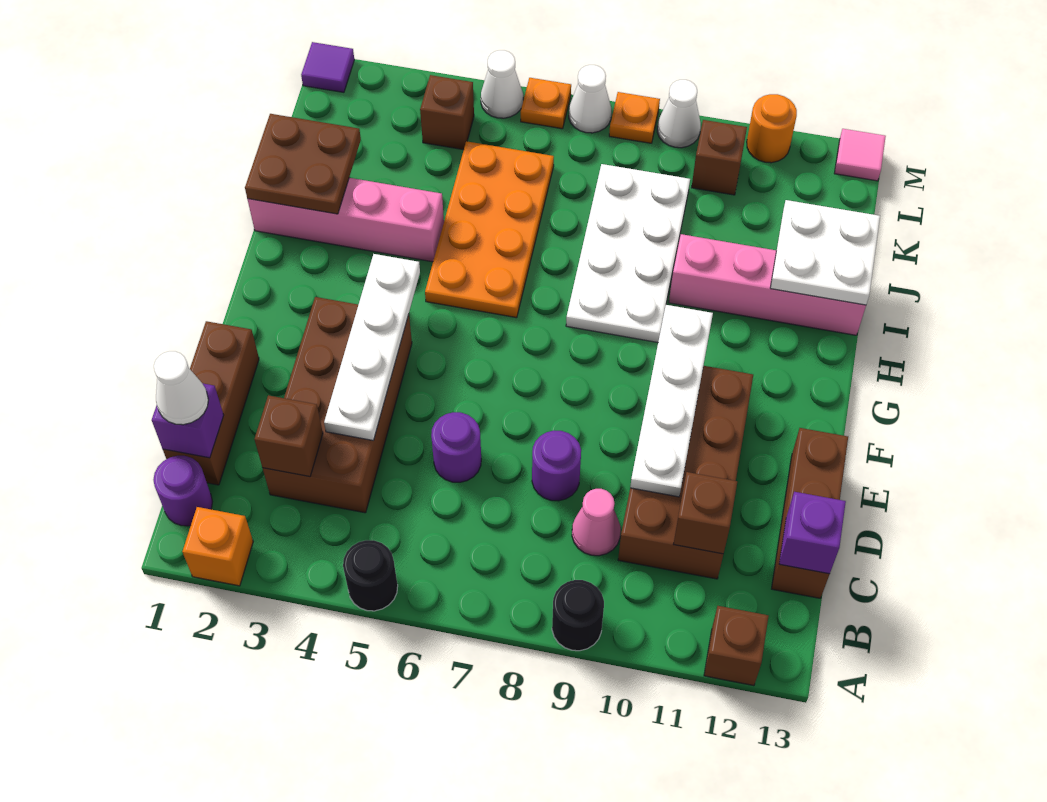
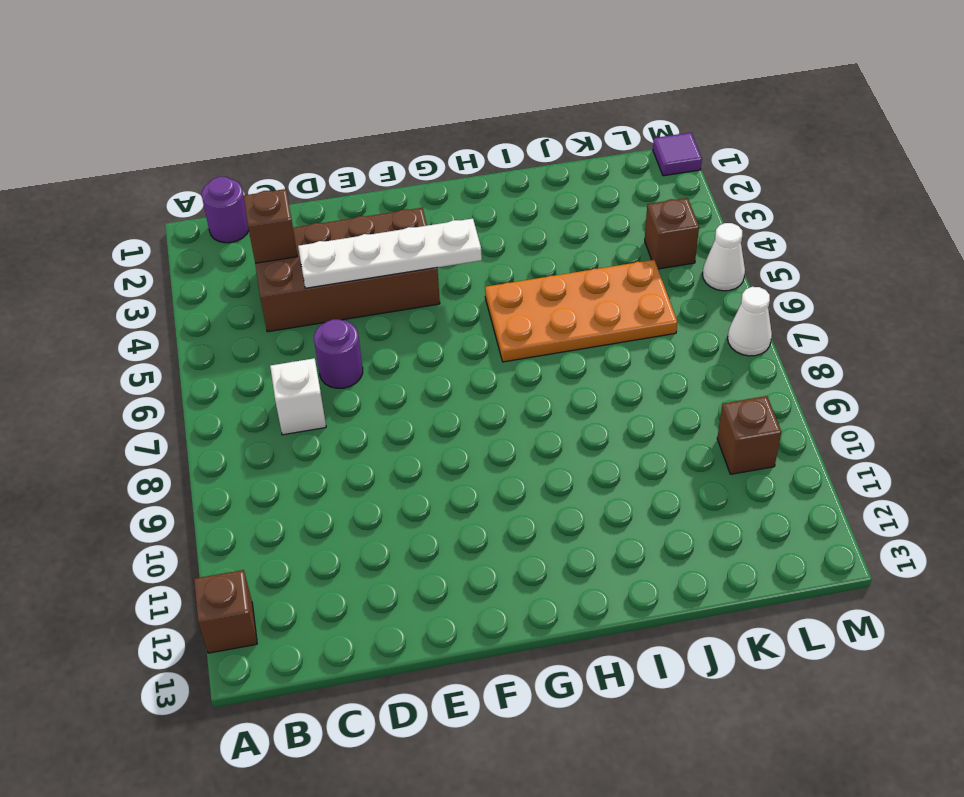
white 1x1 brick [270,358,326,435] -> none
none -> orange 1x1 brick [182,507,253,586]
none -> black 1x1 round brick [343,540,398,611]
none -> black 1x1 round brick [552,580,604,651]
none -> brown 1x3 brick [163,321,259,485]

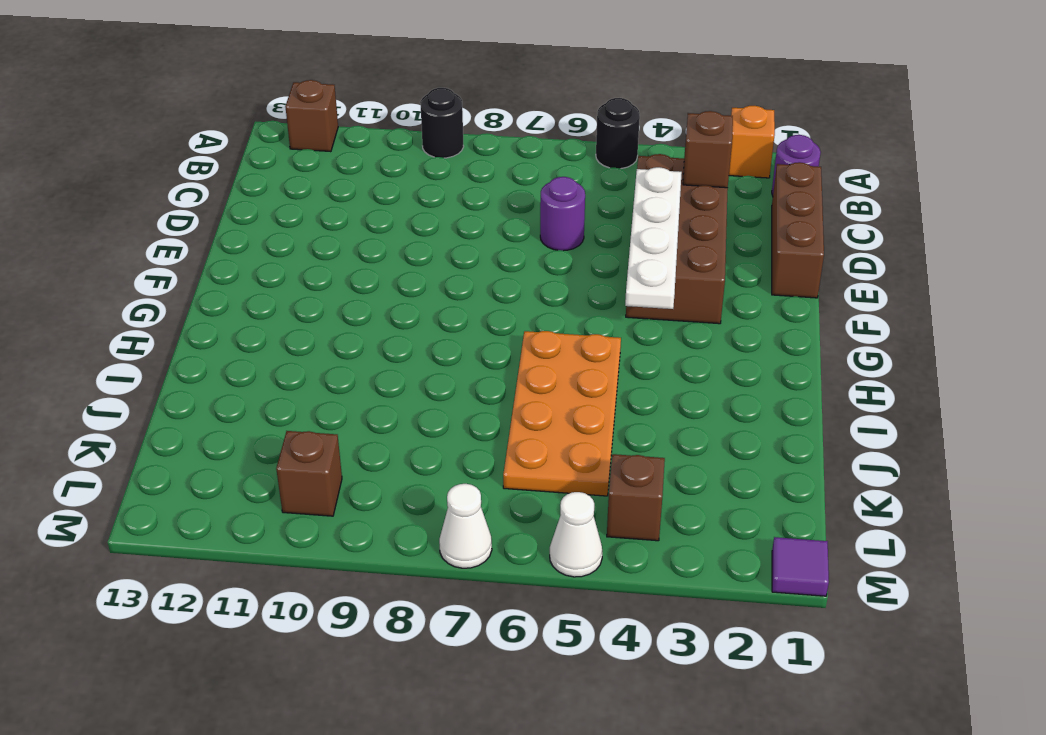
none -> pink 1x1 cone [572,489,621,556]
none -> brown 2x4 brick [618,366,753,579]
none -> brown 1x3 brick [772,428,848,598]
none -> purple 1x1 round brick [532,431,581,501]

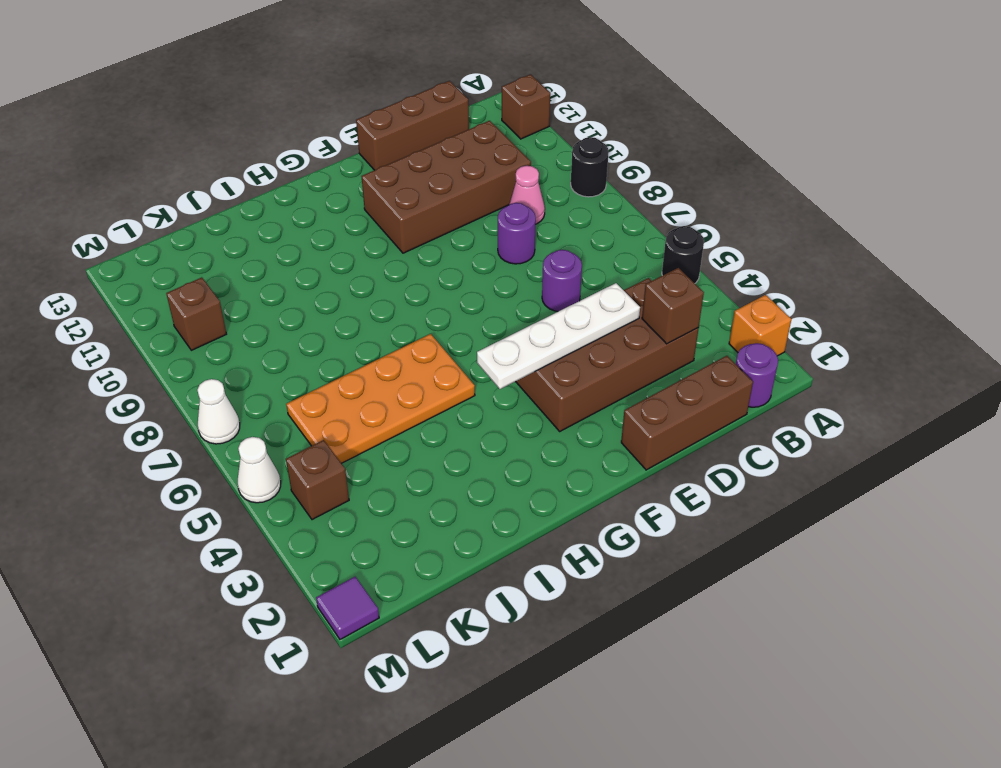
none -> white 2x4 plate [566,164,690,342]
none -> pink 1x4 brick [248,178,444,262]
none -> pink 1x4 brick [669,234,866,335]
none -> orange 1x1 plate [521,78,571,129]

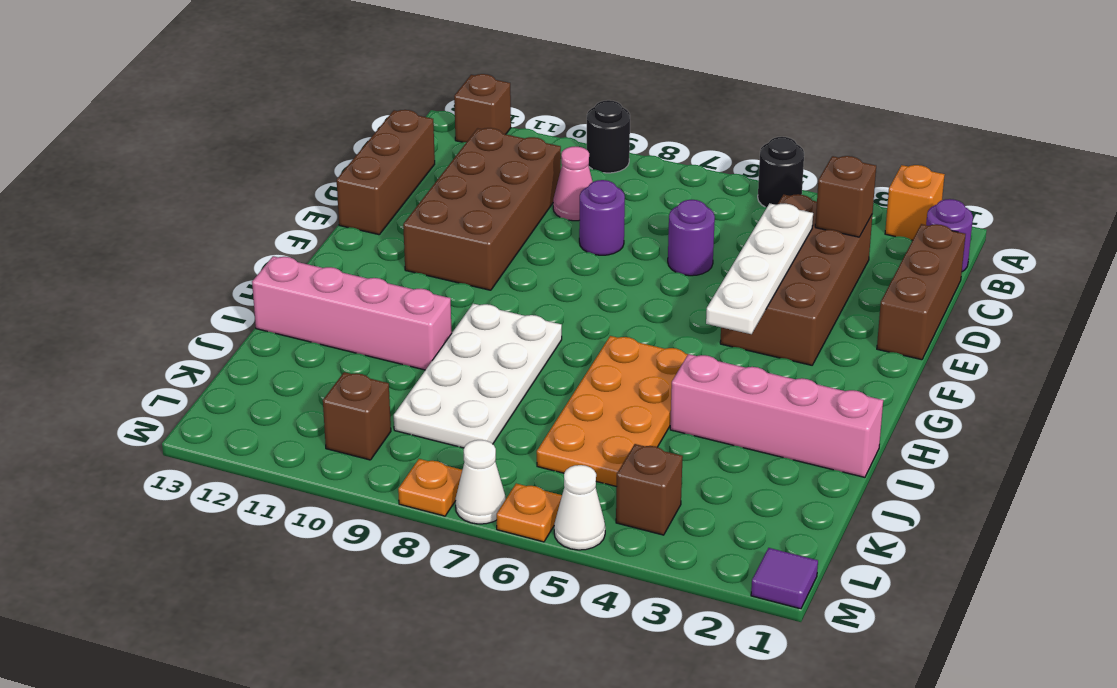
none -> white 1x1 cone [657,80,701,148]
none -> orange 1x1 round brick [747,94,797,163]
none -> pink 1x1 tile [834,129,886,181]
none -> purple 1x1 brick [152,383,224,458]

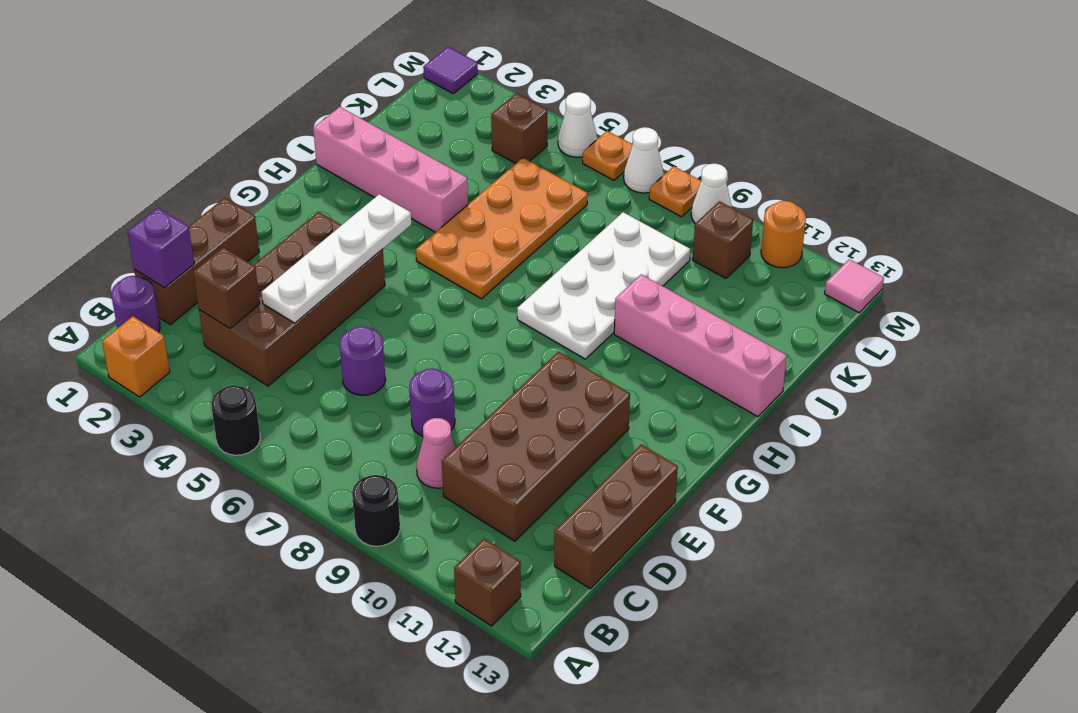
none -> brown 1x1 brick [673,472,737,554]
none -> purple 1x1 brick [779,492,846,574]
none -> white 1x4 plate [630,305,713,497]
none -> brown 2x2 plate [245,114,361,214]

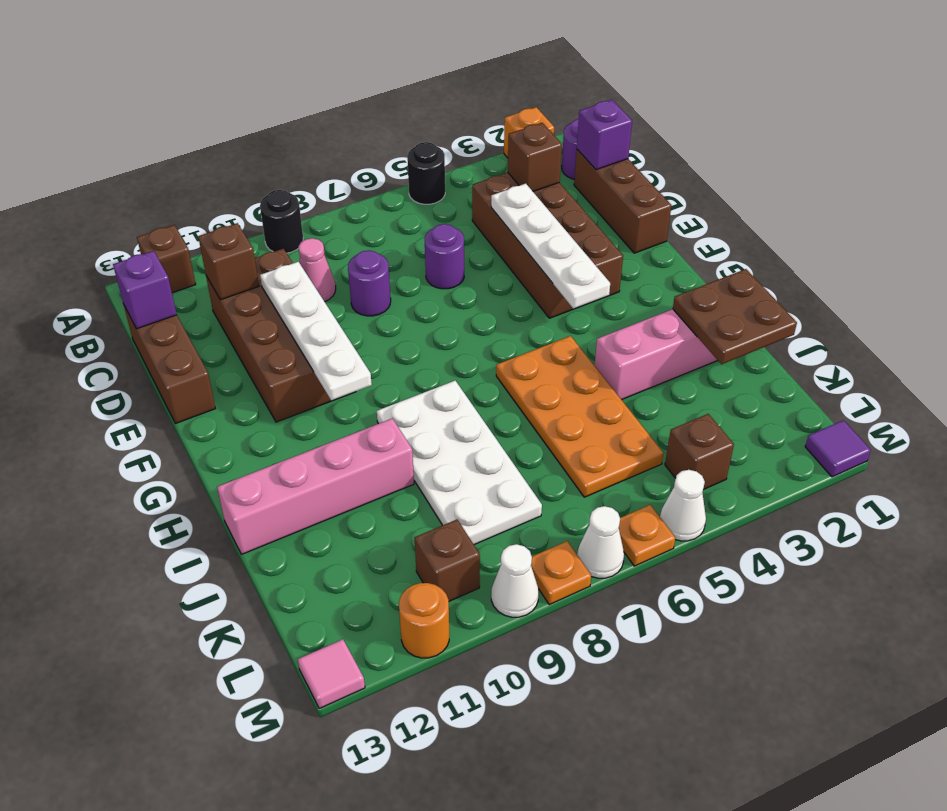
none -> white 2x2 plate [770,200,880,305]
none -> white 1x1 cone [154,351,208,425]

